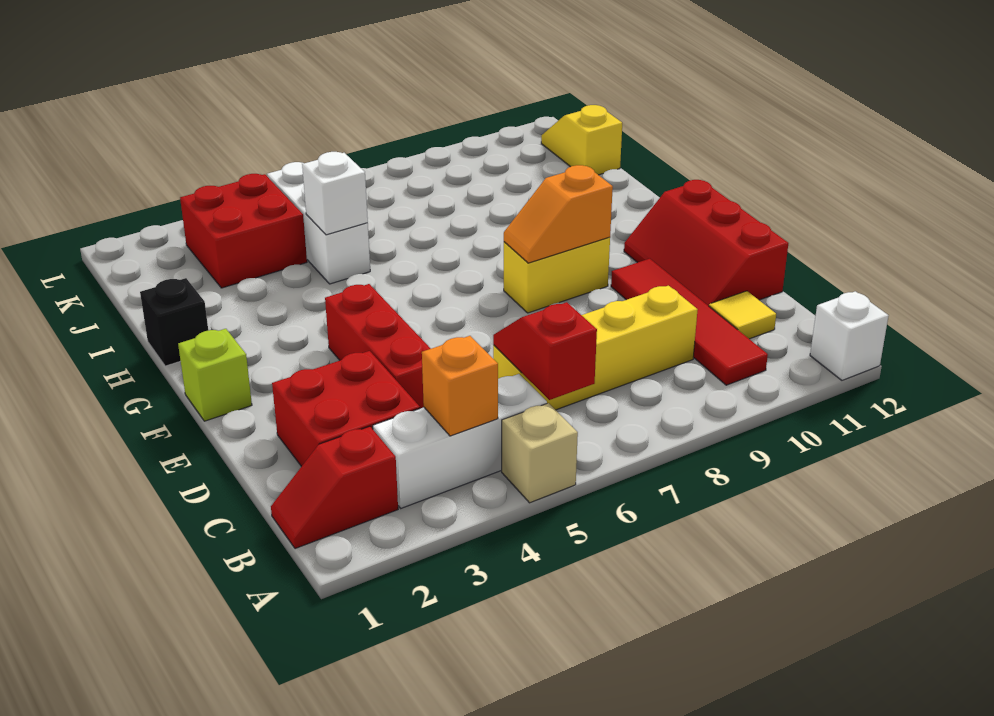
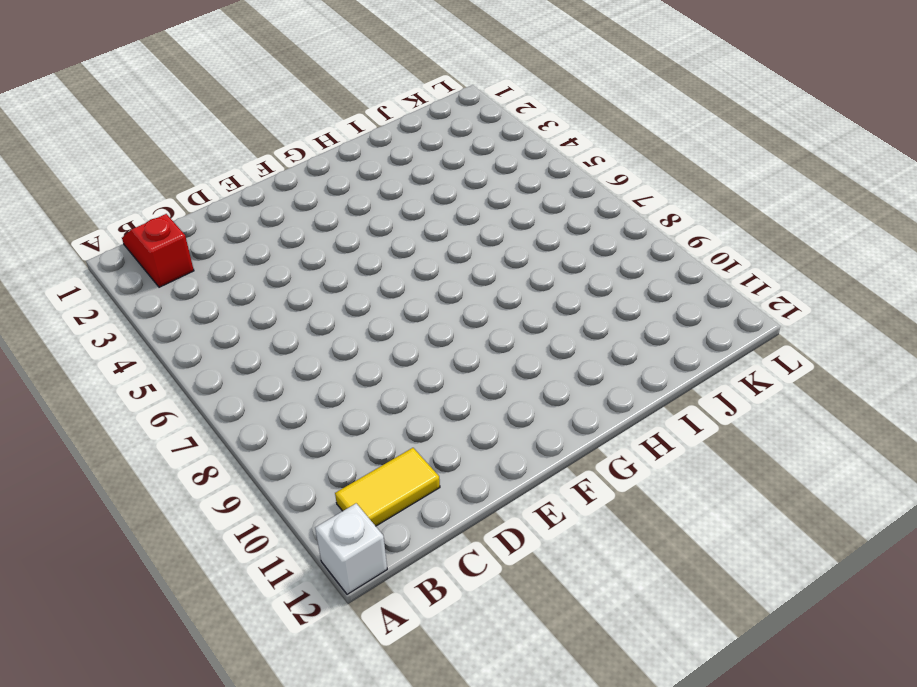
yellow 1x2 tile [335,448,440,526] -> yellow 1x1 tile [709,291,776,339]
none -> tan 1x1 brick [502,403,578,503]
none -> white 1x3 brick [373,374,547,508]
none -> red 1x4 tile [611,259,768,385]

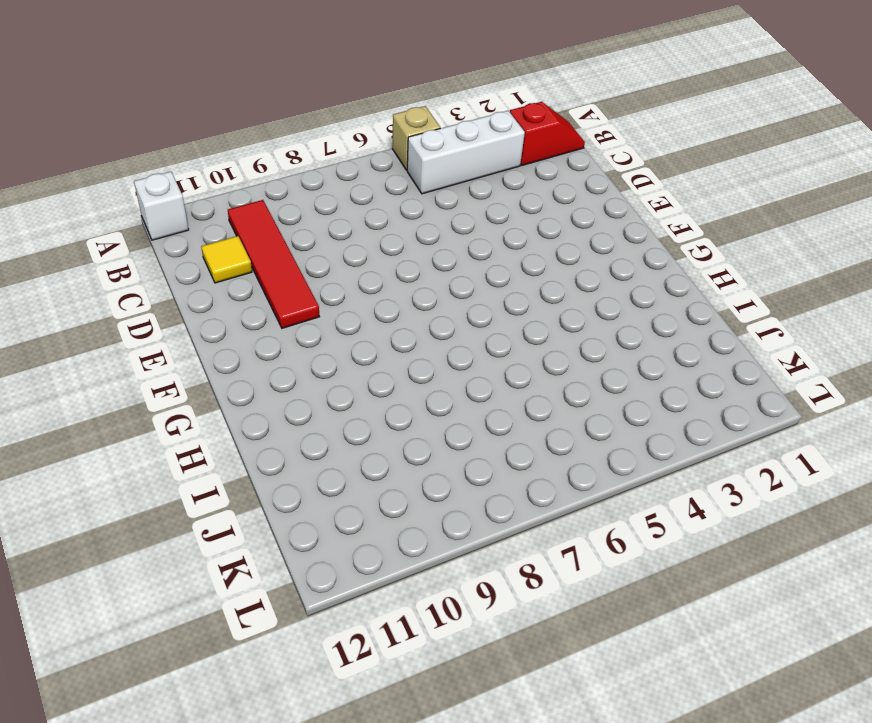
none -> red 2x2 brick [272,351,420,467]
none -> yellow 1x4 brick [493,286,698,410]
none -> red 1x3 brick [325,284,431,408]

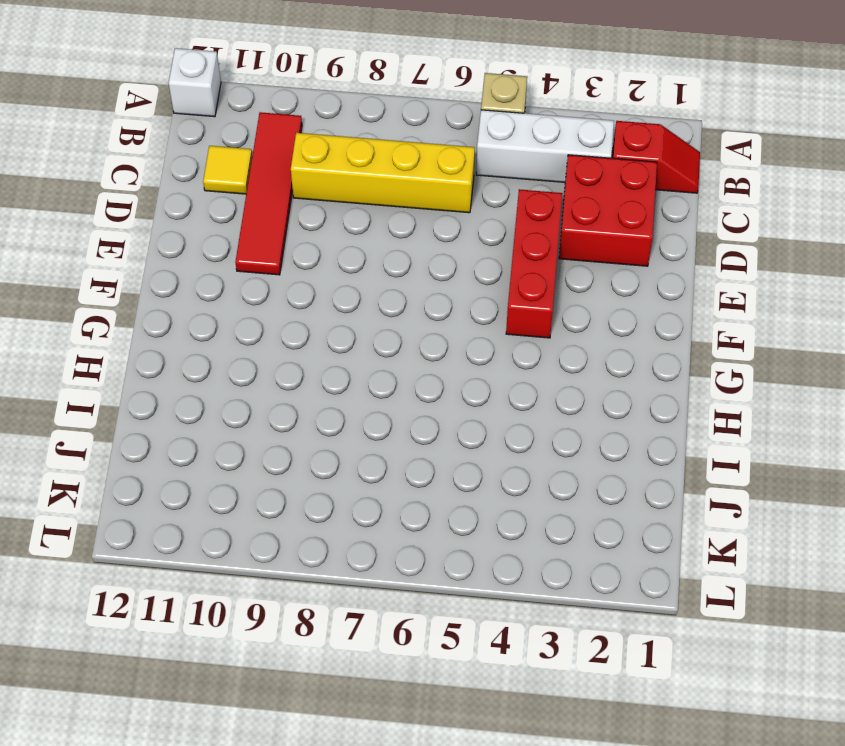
none -> red 2x3 slope [624,180,788,306]
none -> lime 1x1 brick [178,329,252,421]
none -> yellow 1x2 brick [504,237,610,313]

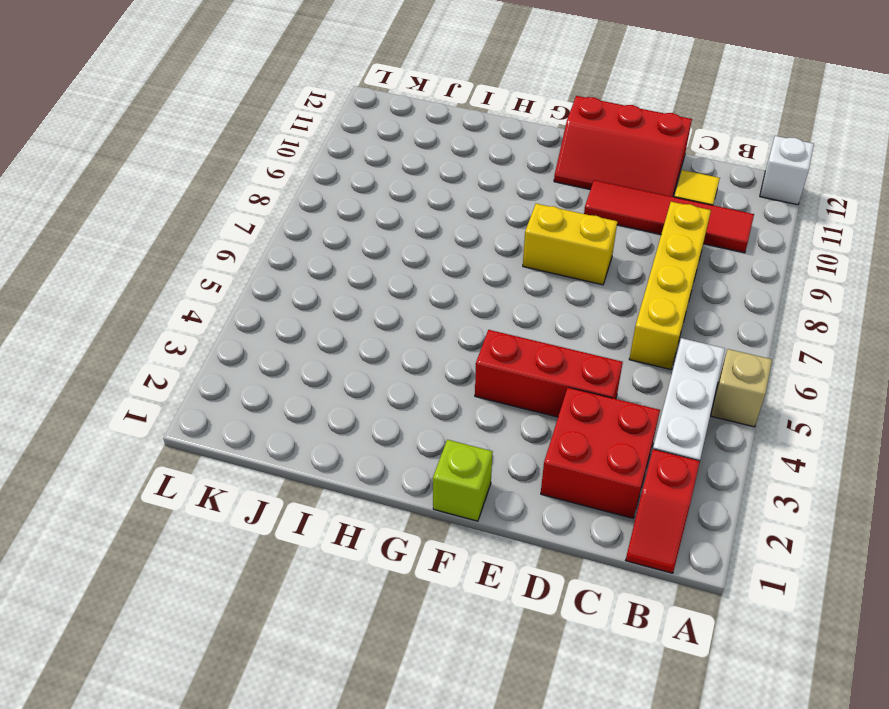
yellow 1x2 brick [523,204,617,285] -> yellow 1x2 brick turned to [504,237,610,313]
none -> black 1x1 brick [140,278,208,366]
none -> white 1x3 brick [267,162,370,284]
none -> red 2x2 brick [180,174,307,288]

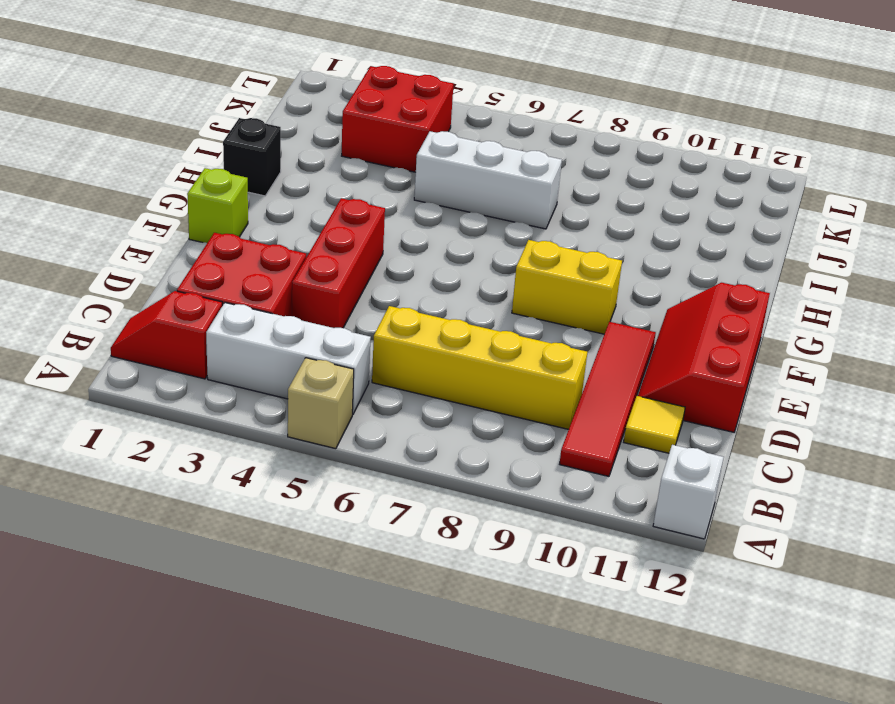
white 1x3 brick [414,131,562,229] -> white 1x3 brick turned to [267,162,370,284]
none -> yellow 1x2 slope [541,105,622,175]
none -> orange 1x1 brick [422,336,498,436]
none -> red 1x2 slope [493,302,597,400]

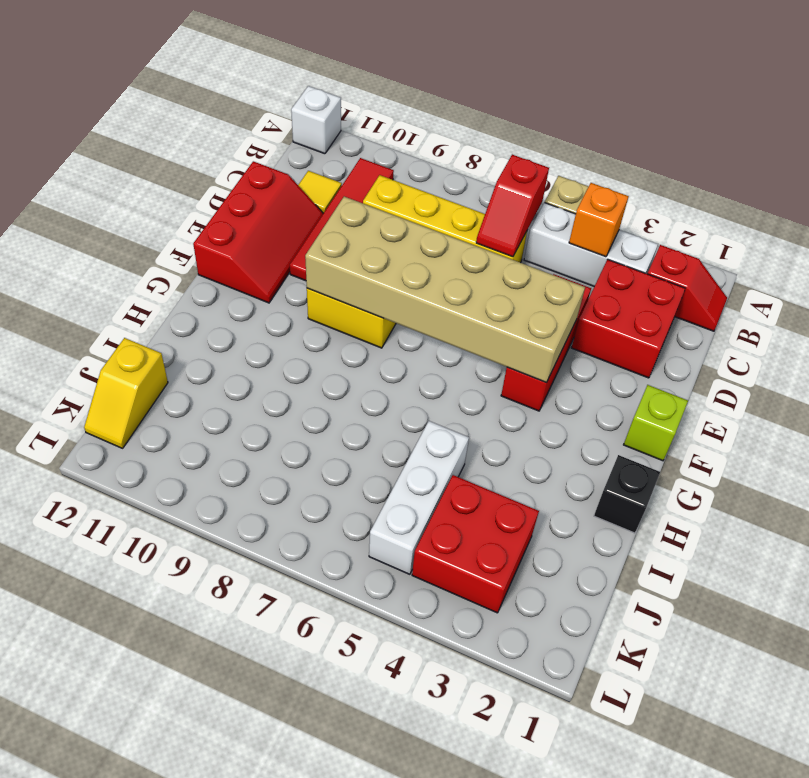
tan 2x6 brick [305,197,585,383] -> orange 1x2 slope [504,165,613,263]
none -> white 1x1 brick [302,152,368,235]

